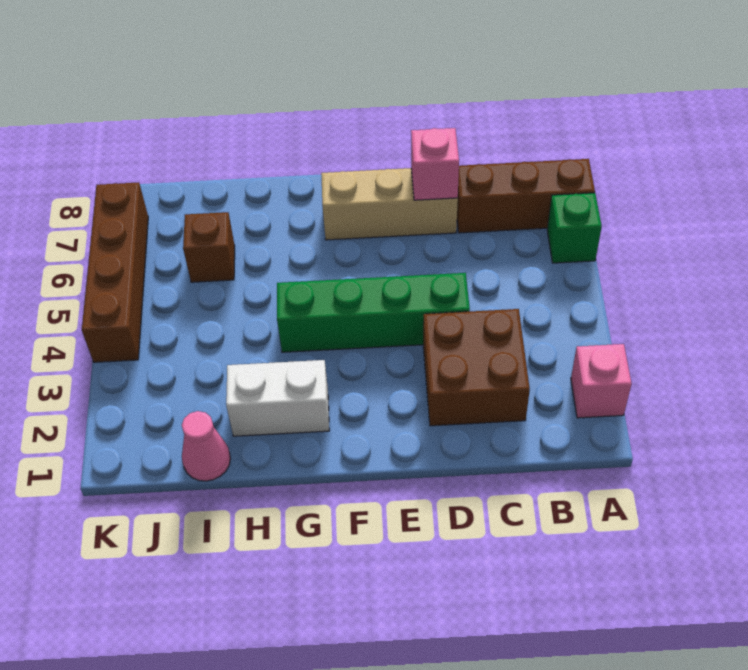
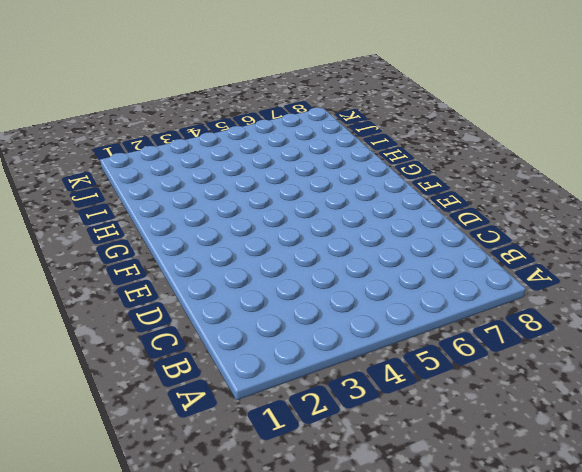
none -> pink 1x1 brick [571,344,632,418]
none -> green 1x1 brick [547,193,602,263]

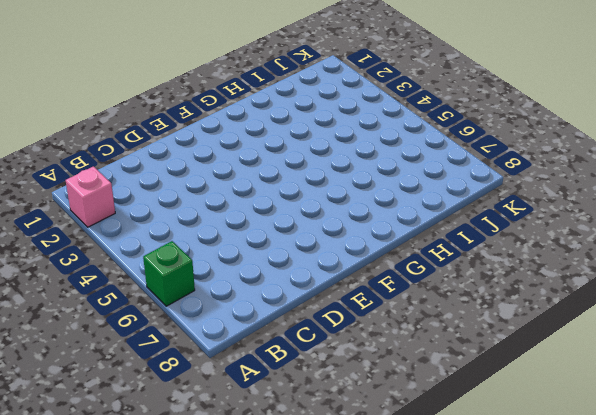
none -> brown 1x3 brick [457,159,595,233]
none -> brown 2x2 brick [423,309,530,426]

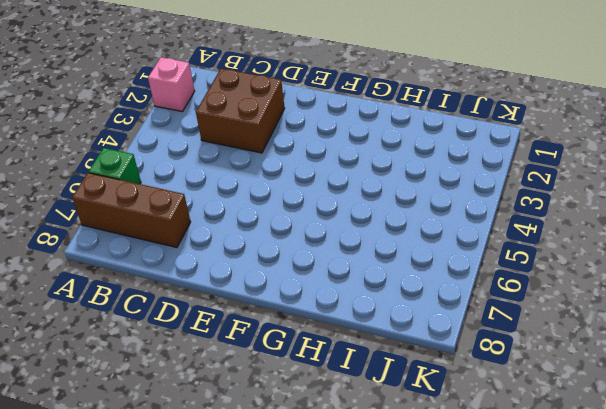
none -> green 1x4 brick [277,273,470,352]
none -> tan 1x3 brick [321,168,458,240]

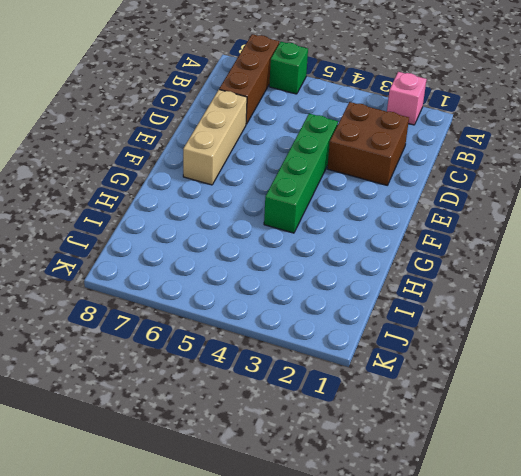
none -> white 1x2 brick [226,360,329,436]
none -> pink 1x1 cone [182,411,230,481]

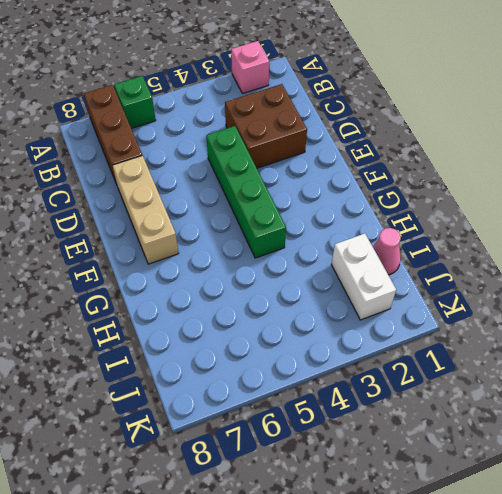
white 1x2 brick [331,234,396,320] -> white 1x2 brick moved to [226,360,329,436]
none -> brown 1x1 brick [183,212,235,282]
none -> brown 1x4 brick [82,182,148,362]

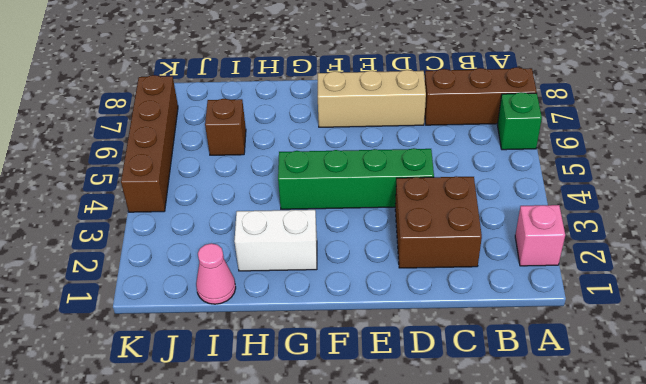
none -> pink 1x1 brick [411,128,459,200]

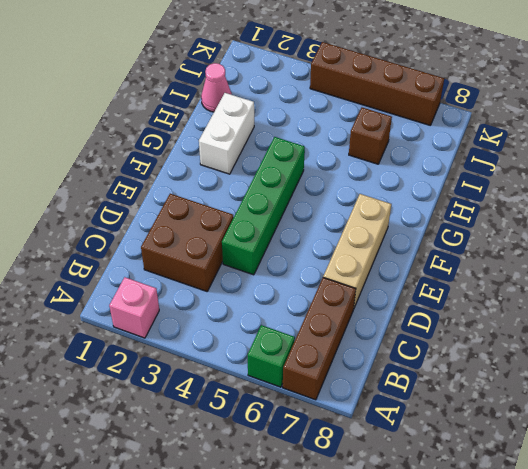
none -> pink 1x1 brick [411,128,459,200]

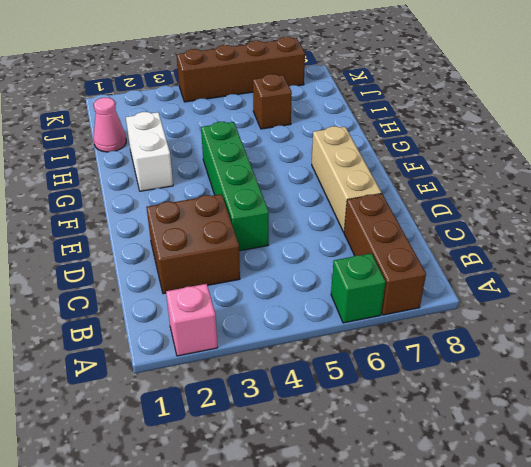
none -> pink 1x1 brick [411,128,459,200]

